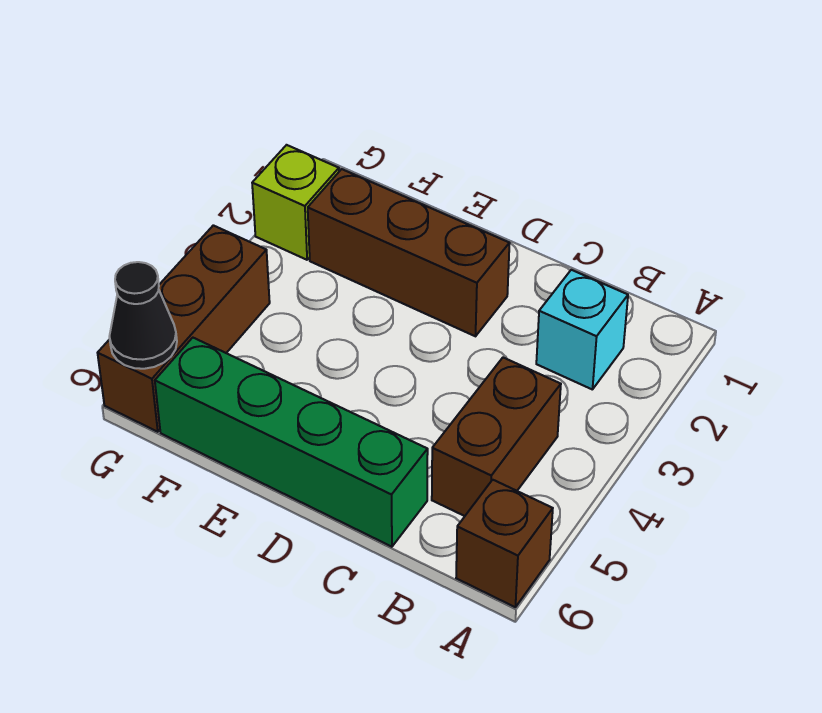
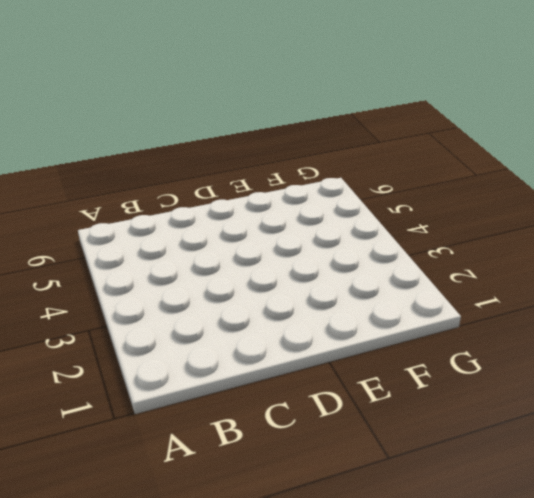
none -> brown 1x1 brick [456,480,553,607]
none -> cyan 1x1 brick [536,270,628,390]

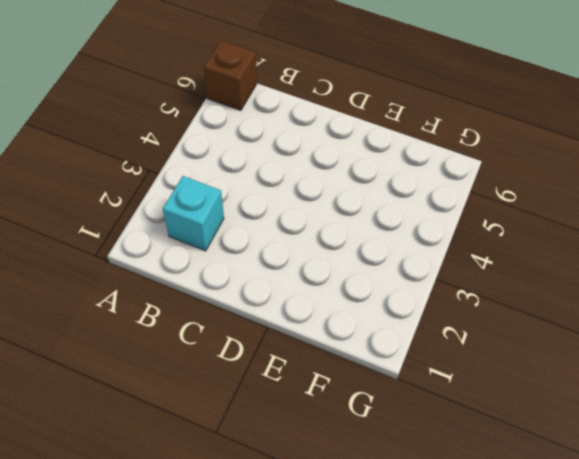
none -> brown 1x2 brick [432,358,561,516]
none -> green 1x4 brick [155,338,428,547]

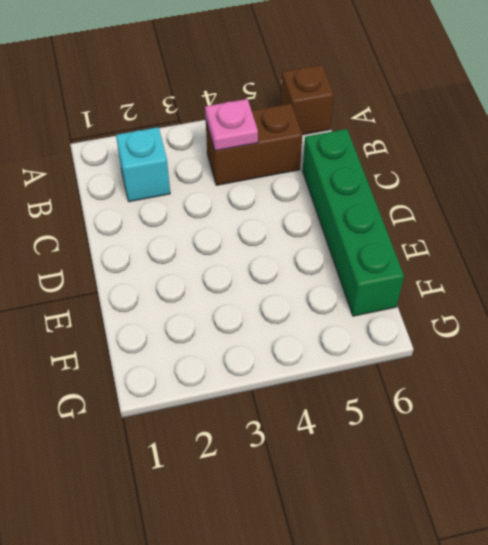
pink 1x1 plate [205,99,258,151] -> none
none -> brown 1x3 brick [308,169,510,336]
none -> lime 1x1 brick [252,145,339,260]

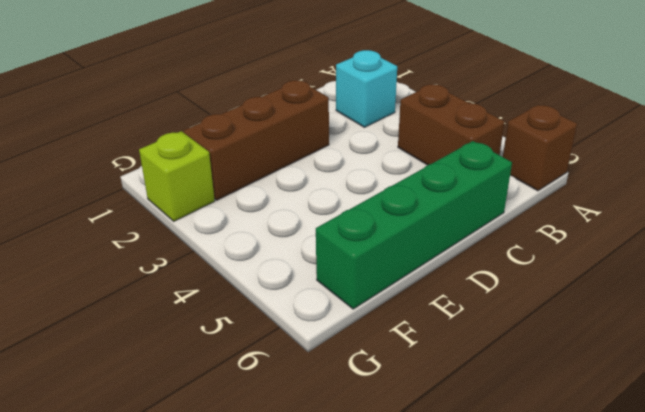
none -> brown 1x3 brick [98,225,270,432]
none -> black 1x1 cone [109,262,177,369]

